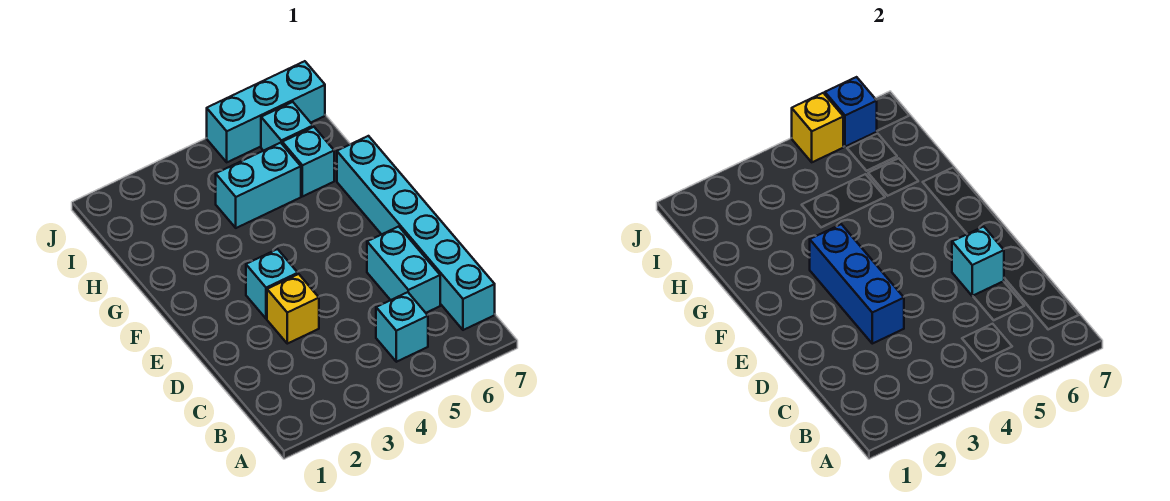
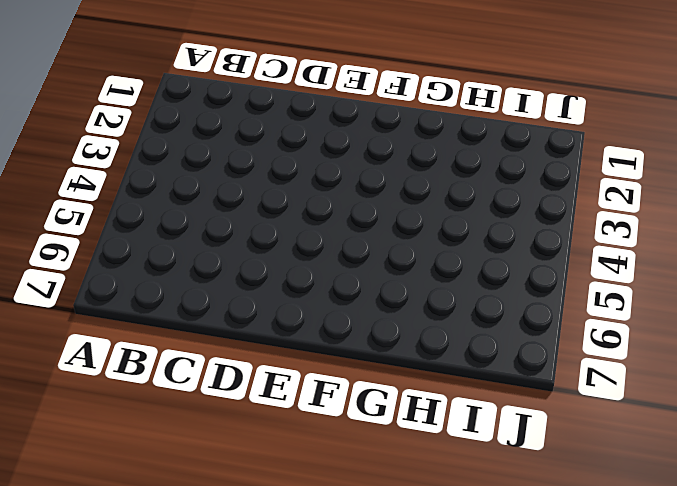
none -> cyan 1x1 brick [376,292,428,362]
none -> cyan 1x6 brick [337,136,495,330]
none -> cyan 1x2 brick [367,227,440,313]

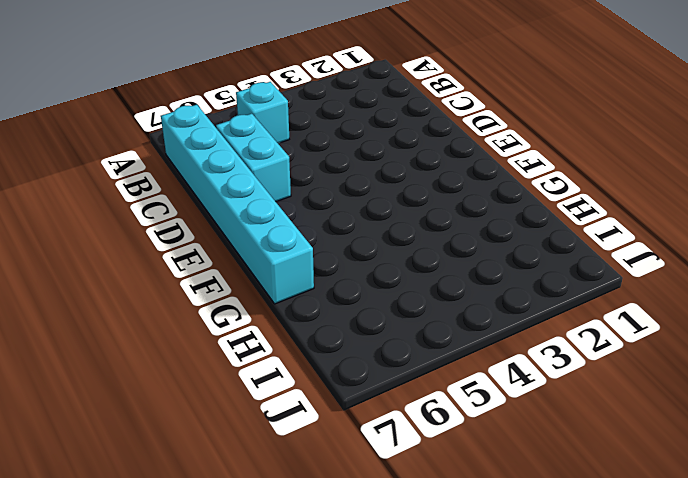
none -> yellow 1x1 brick [267,274,319,344]
none -> cyan 1x1 brick [246,249,298,319]
none -> cyan 1x2 brick [216,143,301,228]

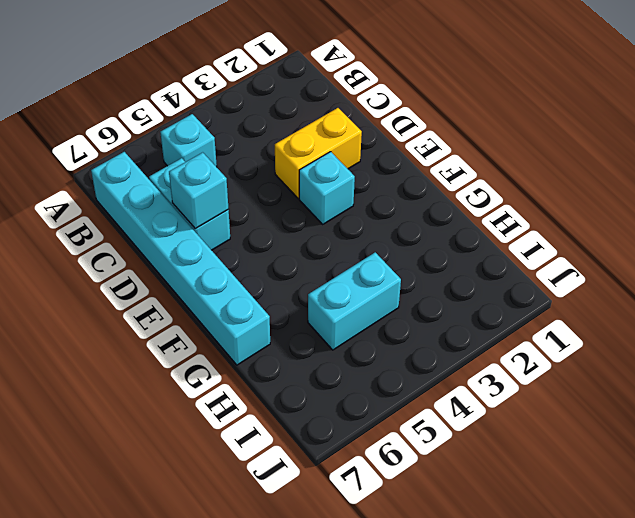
yellow 1x2 brick [275,108,362,198] -> yellow 1x1 brick [267,274,319,344]
none -> cyan 1x1 brick [282,127,334,196]
none -> cyan 1x1 brick [261,102,313,151]
none -> cyan 1x3 brick [207,61,325,162]

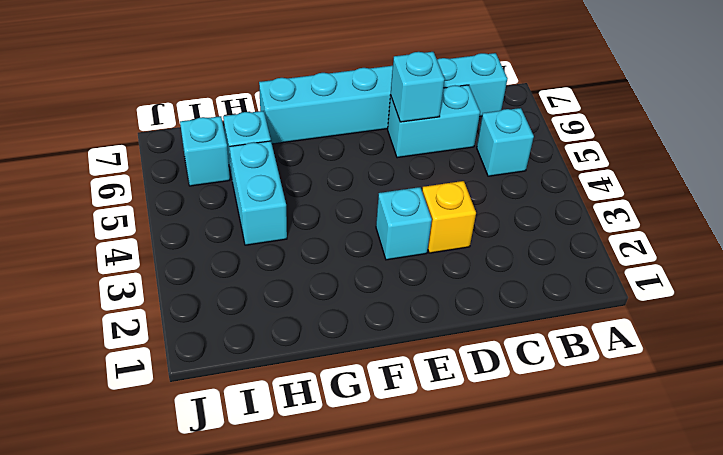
none -> cyan 1x3 brick [207,61,325,162]
none -> blue 1x3 brick [810,224,904,344]
none -> yellow 1x1 brick [792,93,843,162]

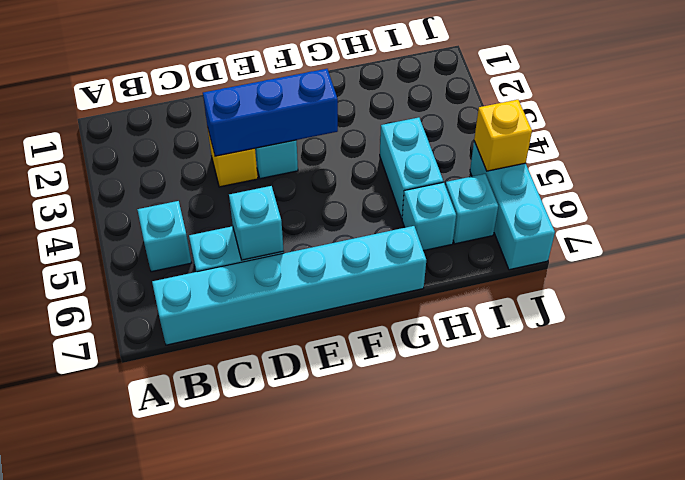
none -> blue 1x1 brick [825,77,877,147]

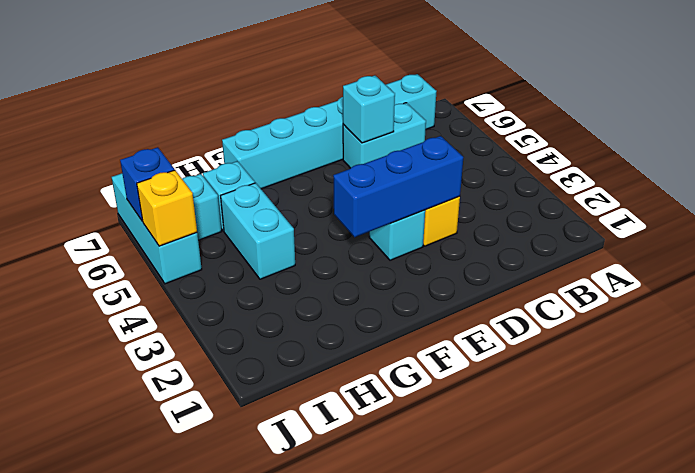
none -> cyan 1x1 brick [376,292,428,362]

